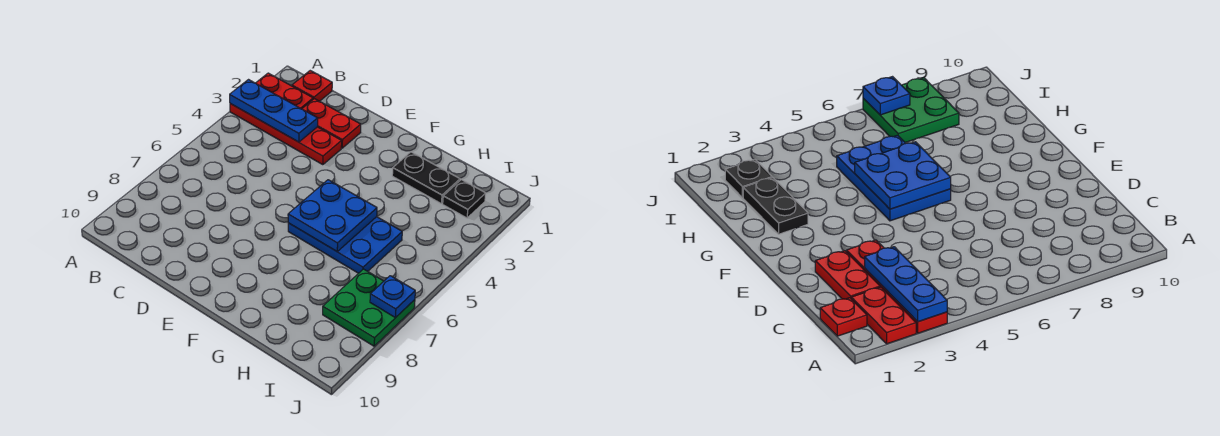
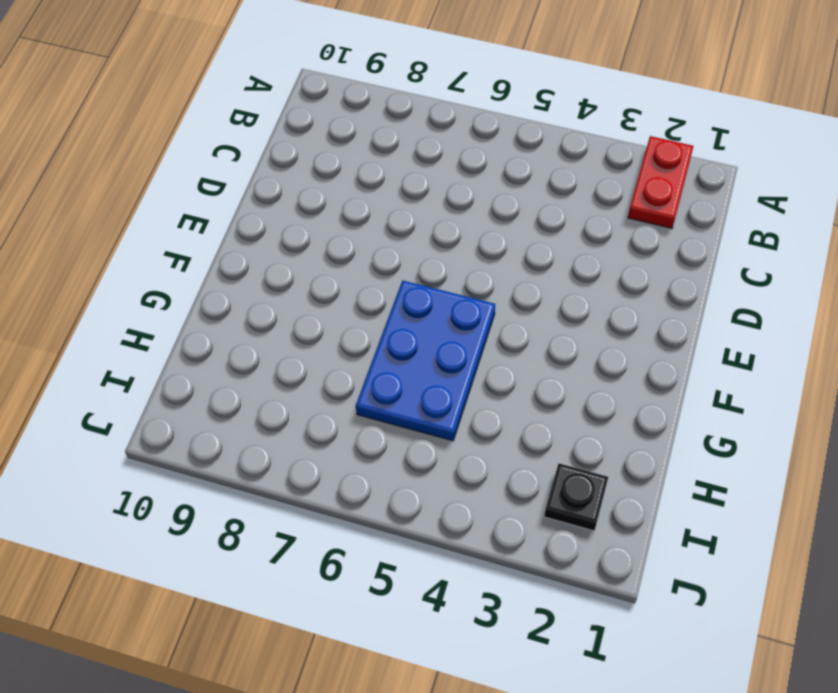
none -> red 1x4 plate [230,104,342,165]
none -> red 1x1 plate [292,71,332,101]

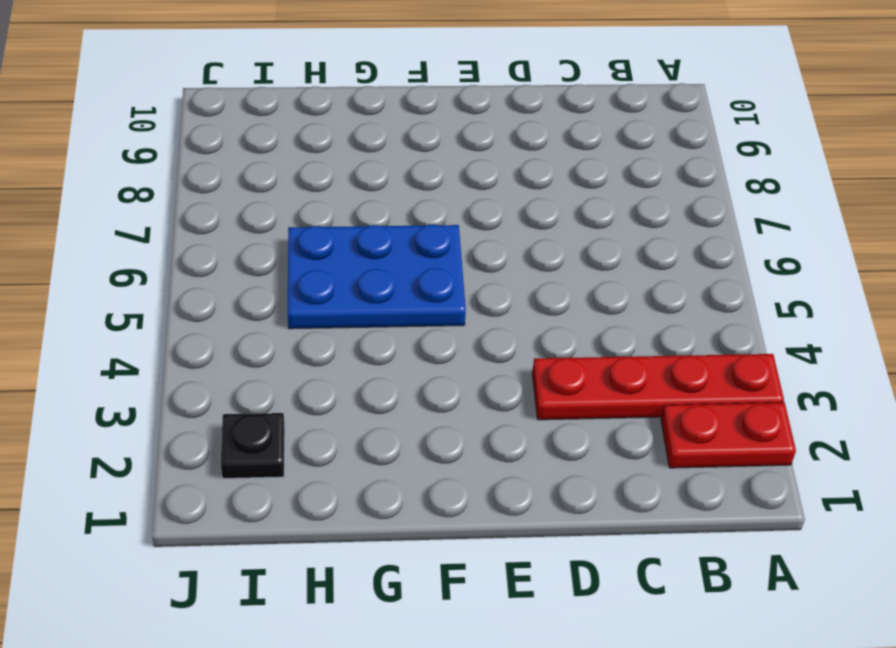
none -> red 1x1 plate [292,71,332,101]
none -> red 1x2 plate [302,99,361,148]

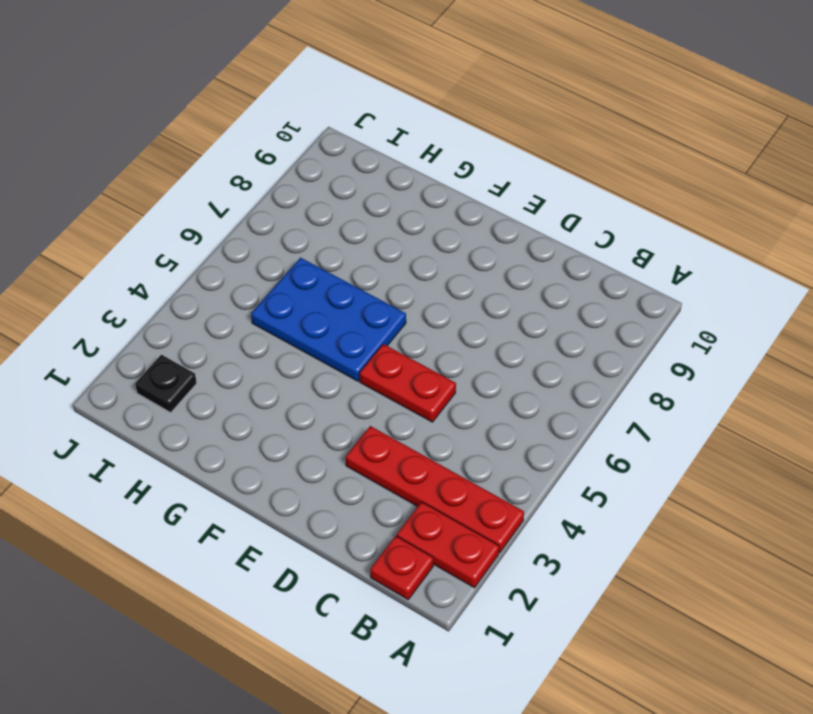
red 1x2 plate [360,344,456,422] -> red 1x2 plate moved to [302,99,361,148]
none -> black 1x2 plate [392,152,460,204]
none -> green 2x2 plate [323,269,415,346]

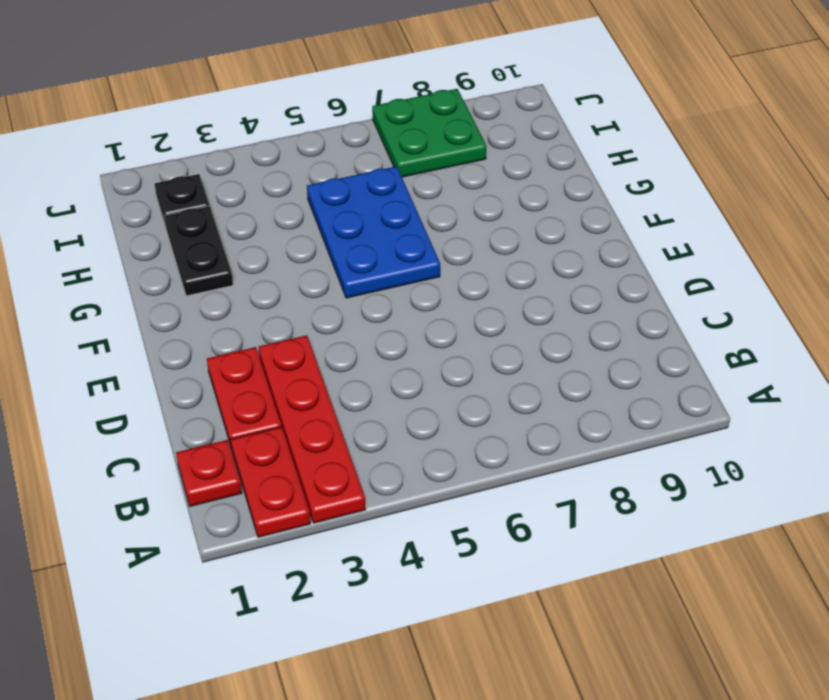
none -> blue 1x3 plate [230,80,318,142]
none -> blue 2x2 plate [288,180,377,251]

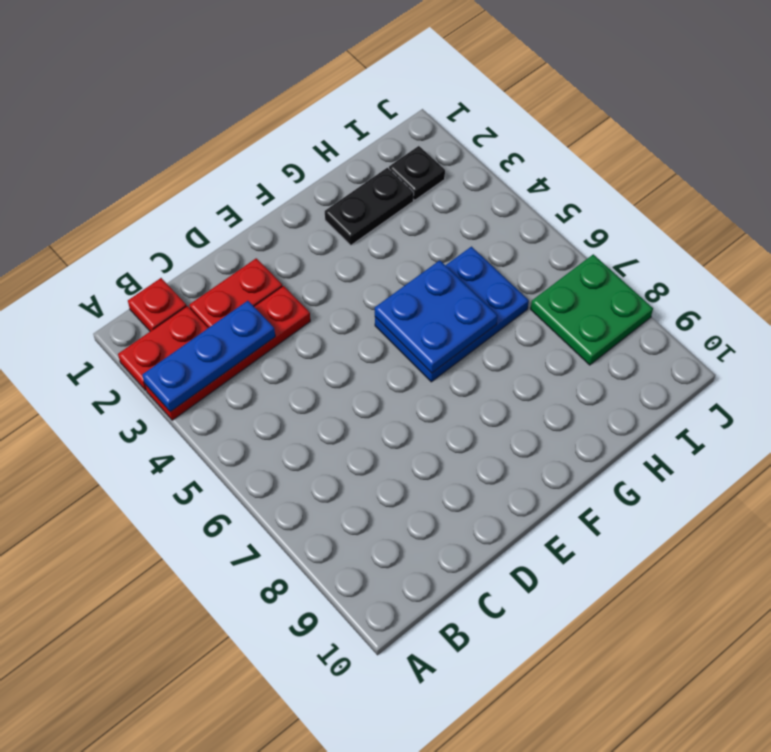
none -> blue 1x1 plate [370,276,415,318]

